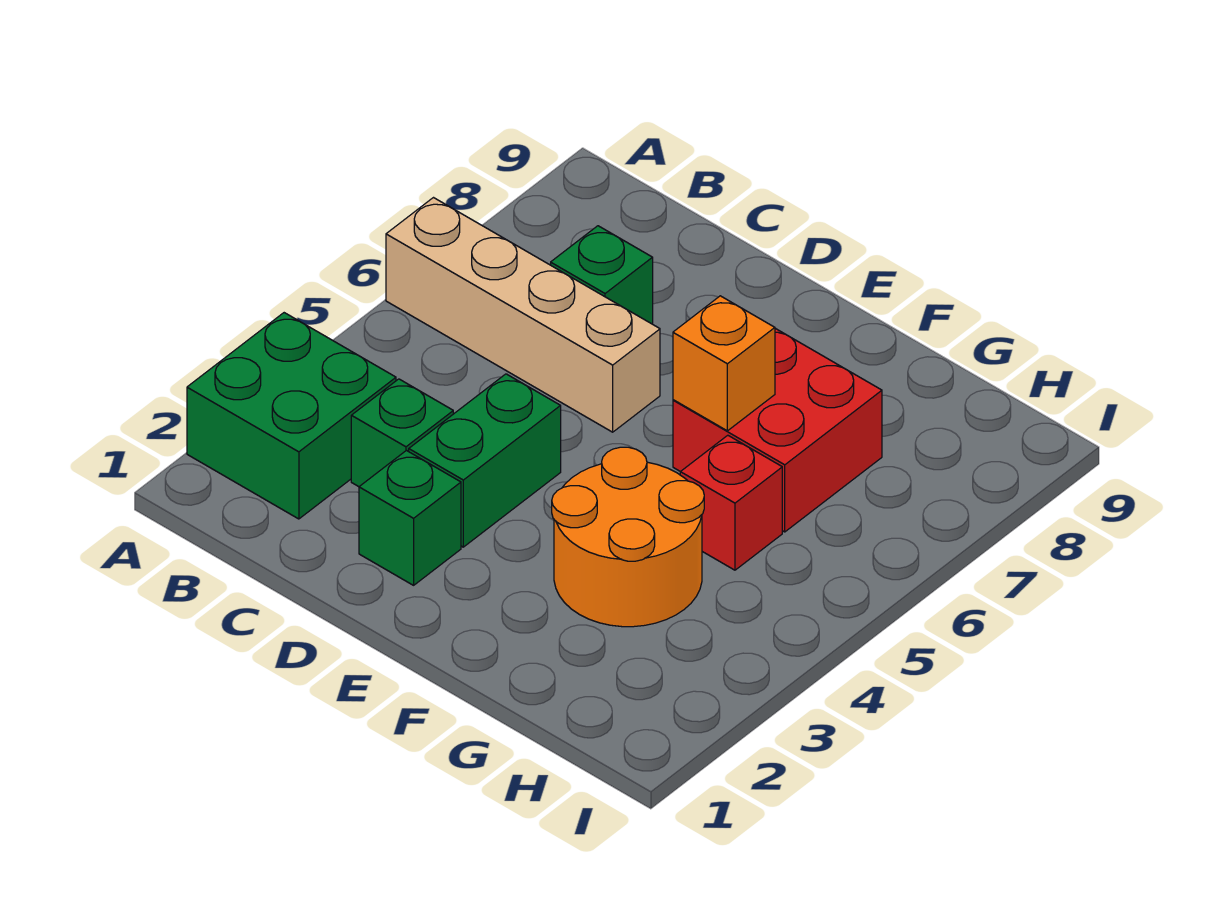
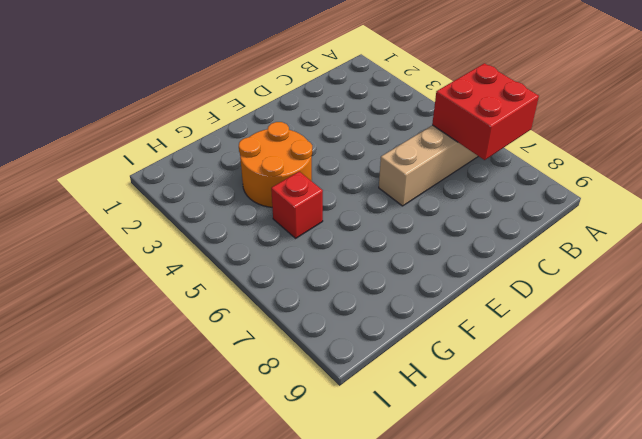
red 2x2 brick [432,63,539,160] -> red 2x2 brick moved to [673,328,882,532]
none -> green 2x2 brick [187,313,396,519]
none -> green 1x1 brick [351,379,453,487]

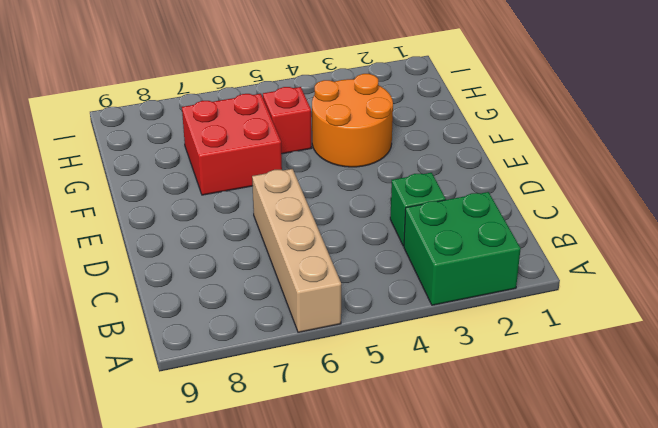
none -> green 1x1 brick [551,226,653,324]
none -> green 1x1 brick [359,451,461,585]

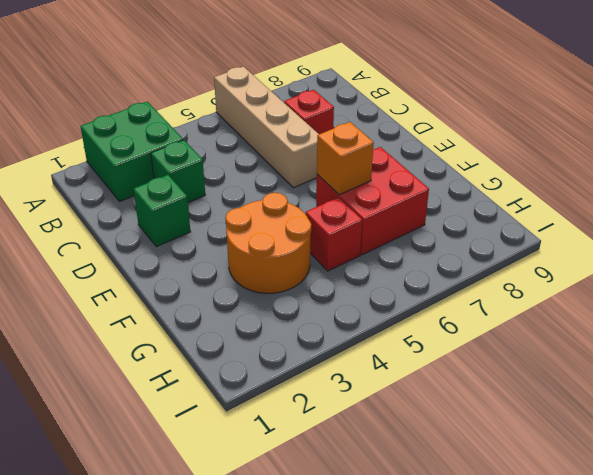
red 1x1 brick [284,90,334,134] -> green 1x1 brick [551,226,653,324]
none -> green 1x2 brick [409,374,561,547]

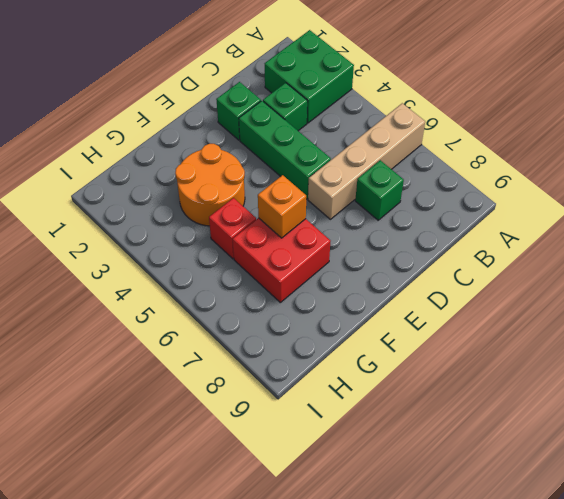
green 1x3 brick [239,101,331,199] -> green 1x2 brick [409,374,561,547]

